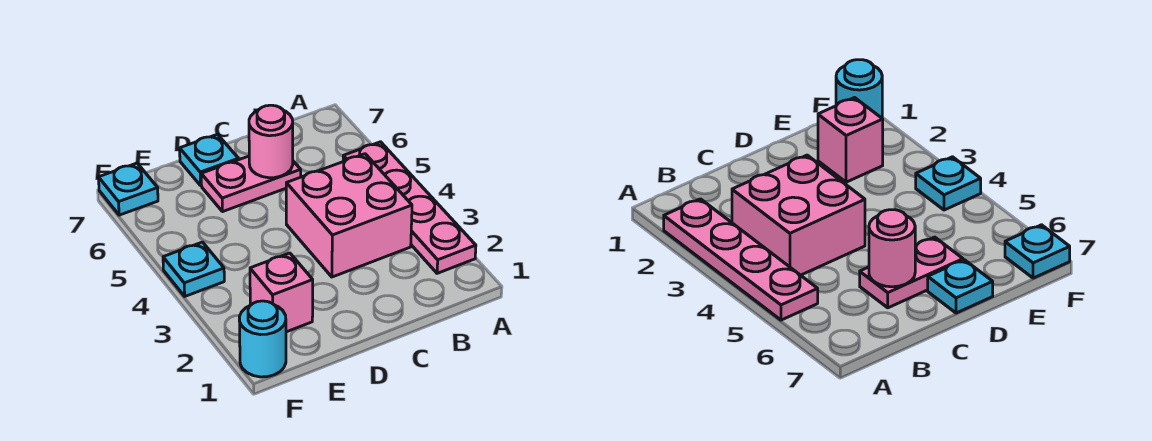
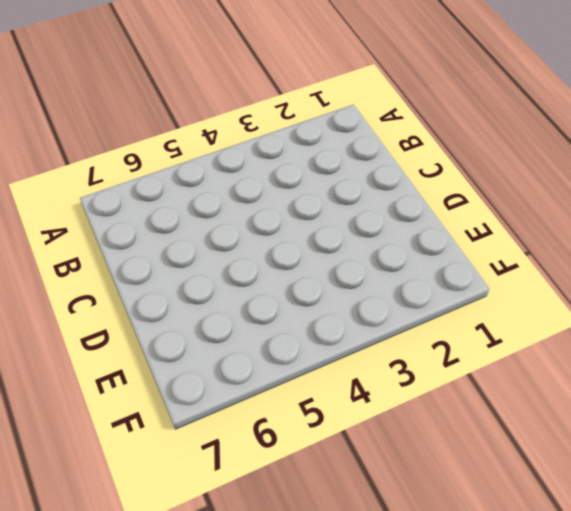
none -> pink 1x4 plate [343,142,476,273]
none -> pink 2x2 brick [286,154,412,277]

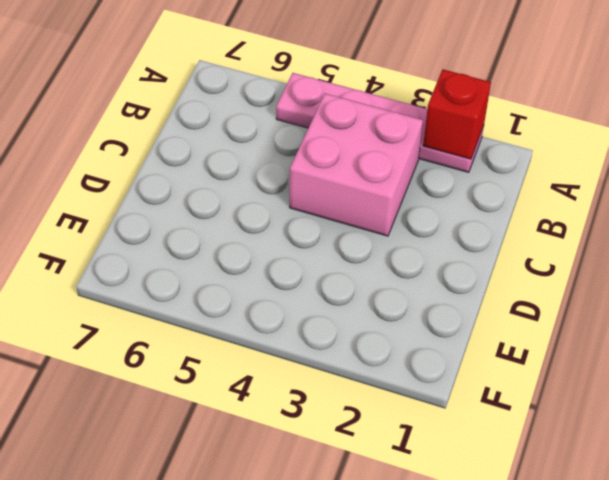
red 1x1 brick [423,69,491,159] -> none
none -> pink 1x2 plate [201,156,301,212]
none -> cyan 1x1 plate [180,134,238,186]

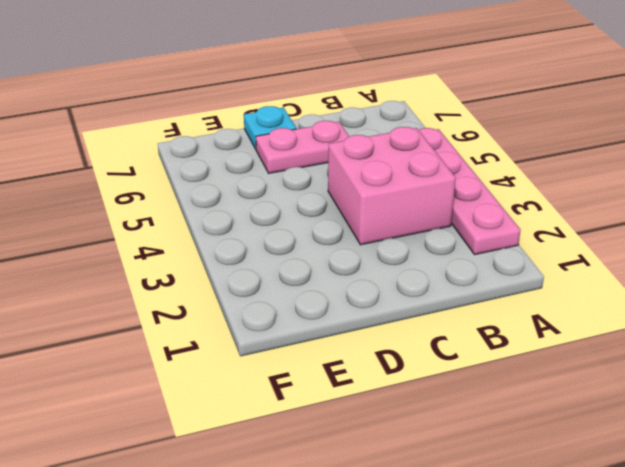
none -> pink 1x1 brick [250,253,313,332]
none -> cyan 1x1 round brick [239,301,286,377]

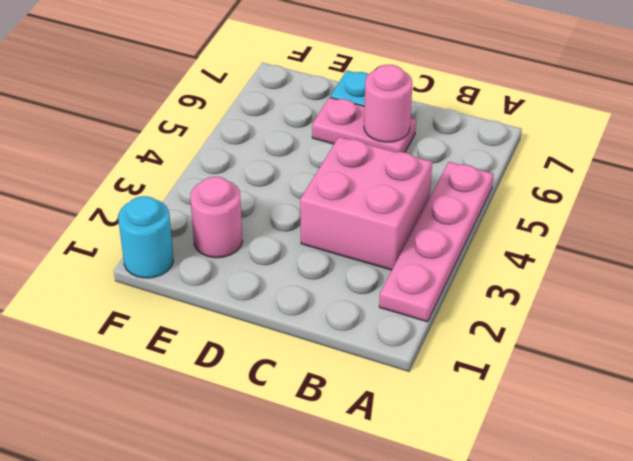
pink 1x1 round brick [190,177,243,258] -> pink 1x1 brick [250,253,313,332]
none -> cyan 1x1 plate [163,242,224,296]
none -> cyan 1x1 plate [99,163,158,215]

